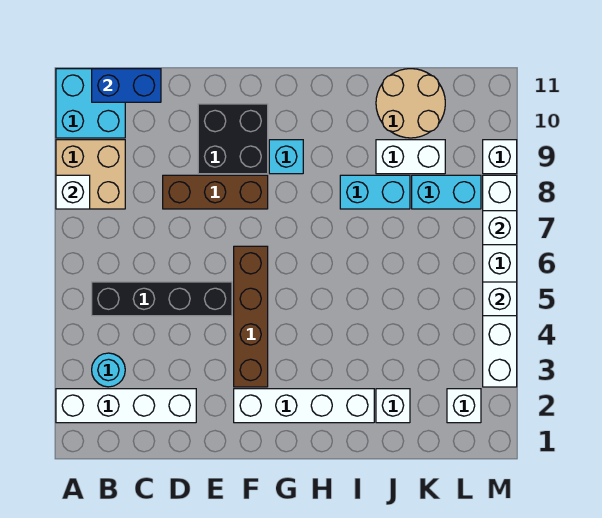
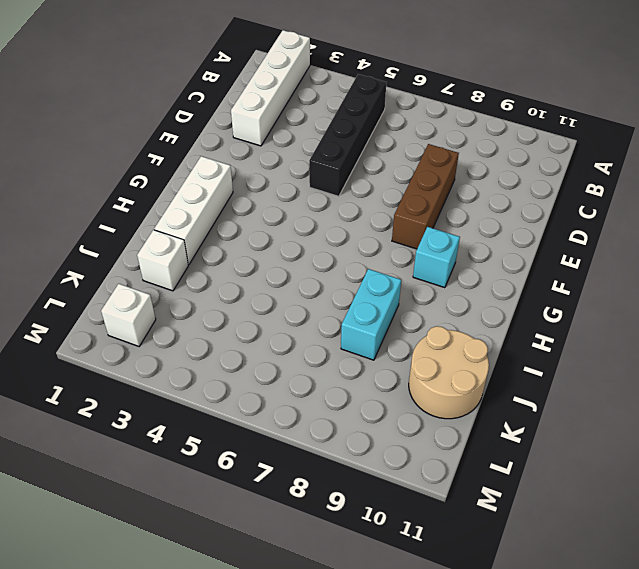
white 1x3 brick [154,156,233,265] -> white 1x4 brick [234,389,374,423]
none -> tan 2x2 brick [56,140,125,209]
none -> cyan 2x2 brick [56,69,125,138]
none -> cyan 1x1 round brick [92,353,125,387]

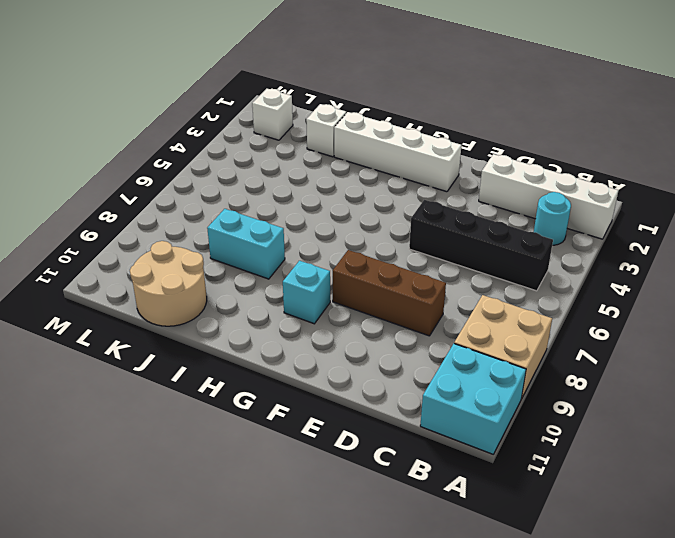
none -> black 2x2 brick [198,104,268,174]
none -> brown 1x4 brick [234,246,268,387]
none -> white 1x2 brick [376,140,445,174]

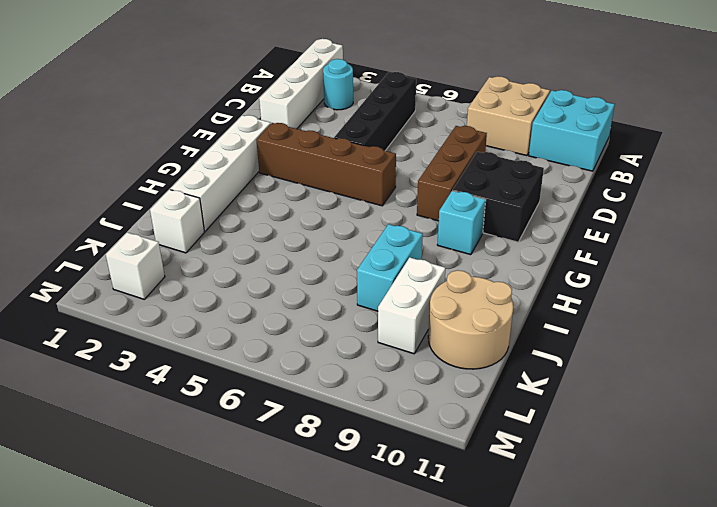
none -> cyan 1x2 brick [412,175,481,209]
none -> white 1x6 brick [483,175,517,387]
none -> white 1x1 brick [483,140,517,174]

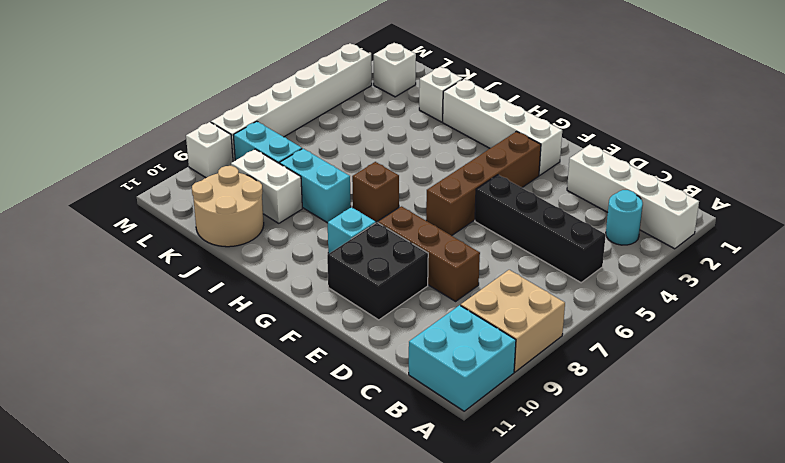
brown 1x1 brick [352,162,399,222] -> none
none -> white 1x1 brick [56,175,90,209]
none -> blue 1x2 brick [92,69,161,102]
none -> white 1x1 brick [483,282,517,316]

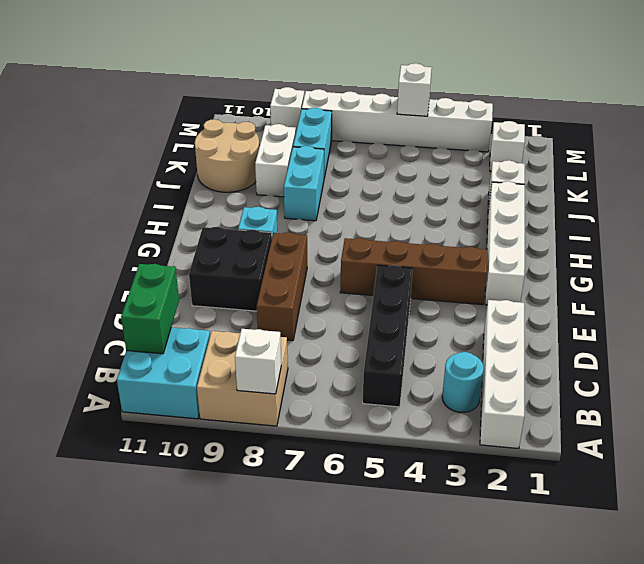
green 1x2 brick [121,264,179,354] -> blue 1x2 brick [92,69,161,102]
none -> white 1x1 brick [483,211,517,245]

